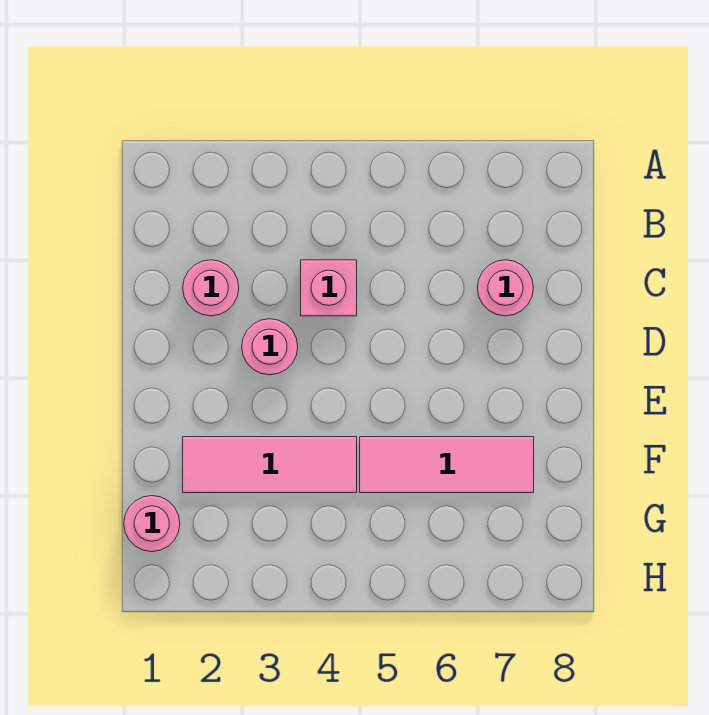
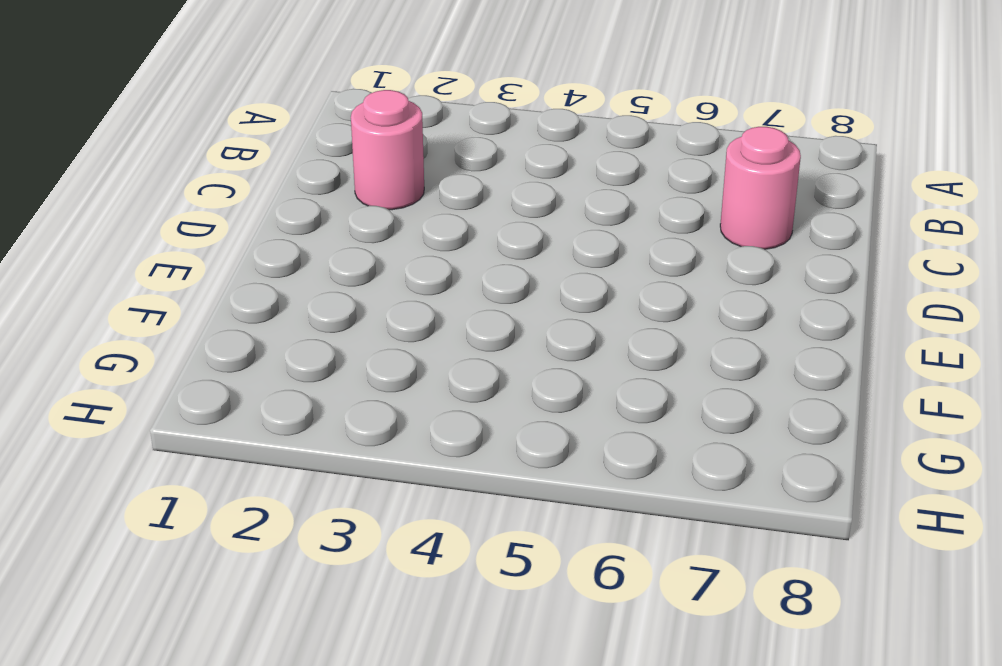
none -> pink 1x1 brick [301,260,357,316]
none -> pink 1x1 round brick [242,319,298,375]

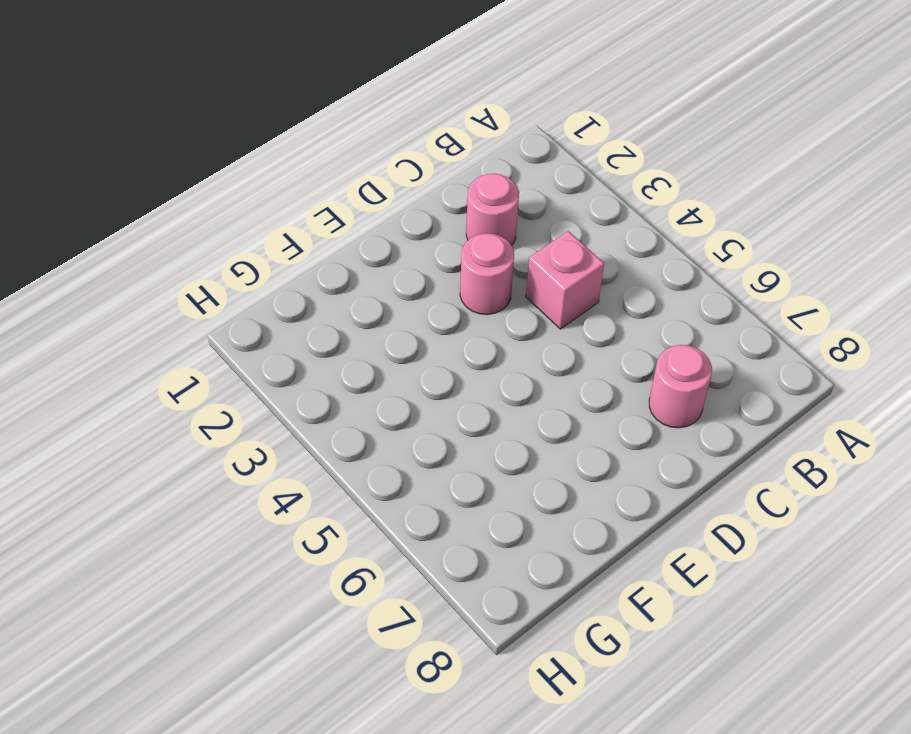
none -> pink 1x3 tile [183,437,357,493]
none -> pink 1x3 tile [360,437,534,493]

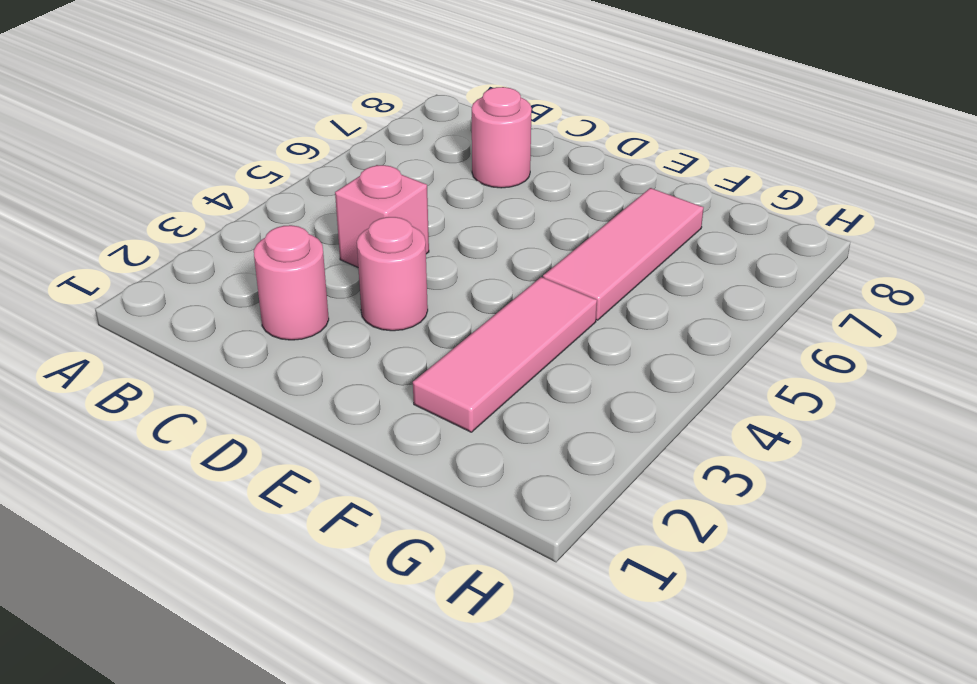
none -> pink 1x1 round brick [124,496,180,552]

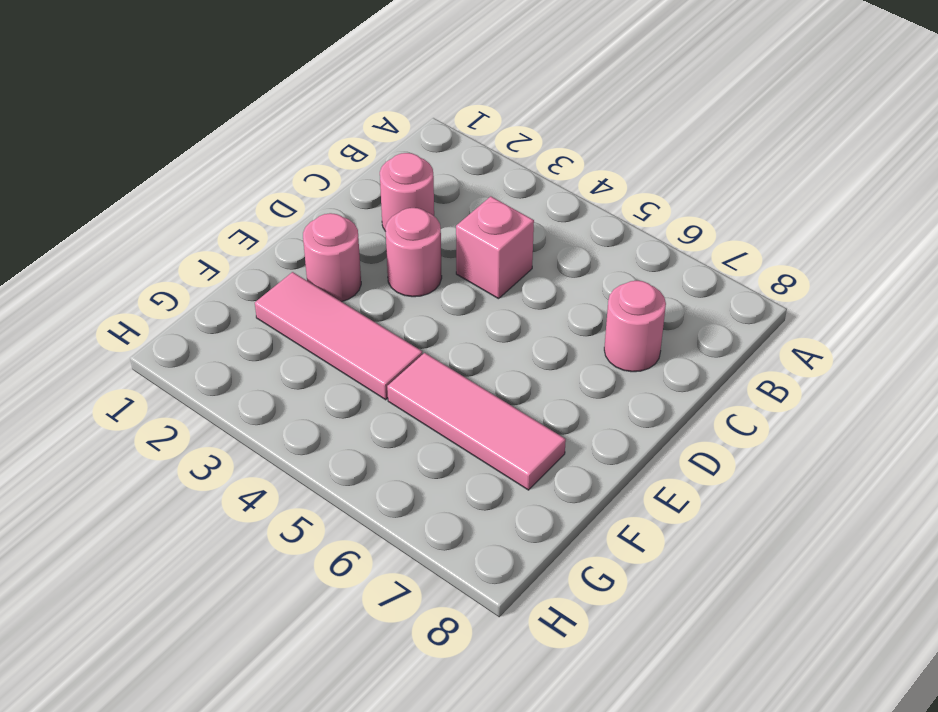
pink 1x1 round brick [303,213,361,302] -> pink 1x1 round brick moved to [124,496,180,552]

